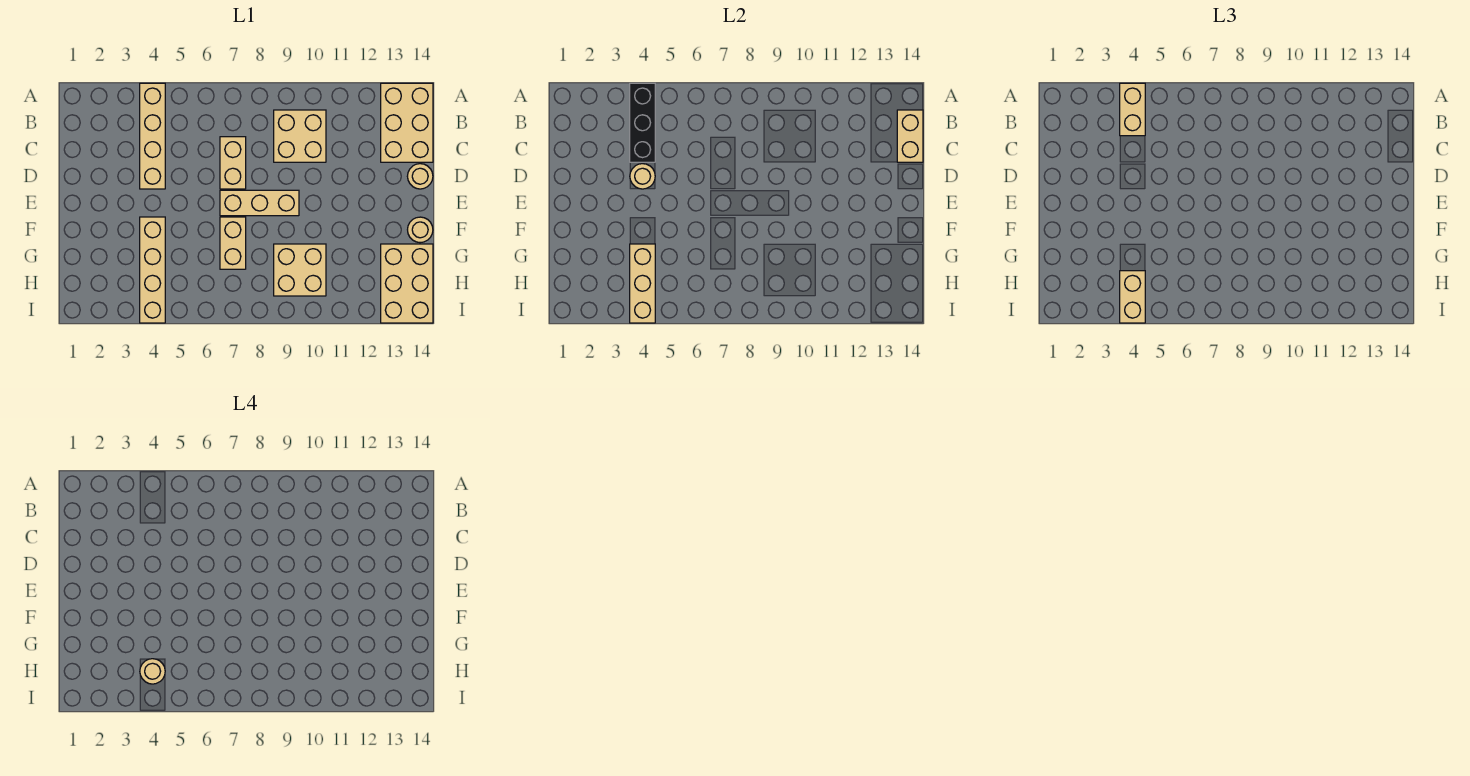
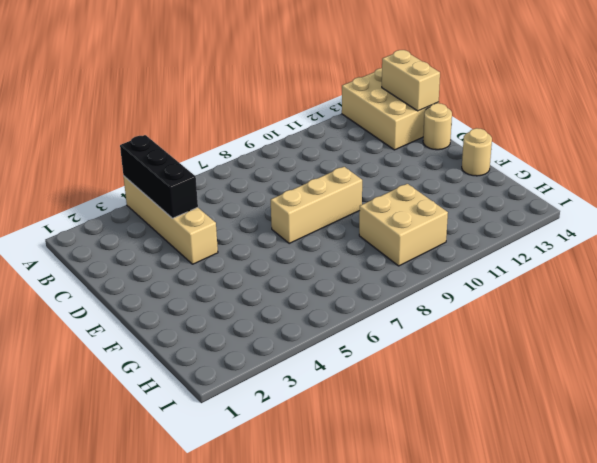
none -> tan 2x2 brick [274,110,326,162]
none -> tan 1x2 brick [220,137,246,189]
none -> tan 1x4 brick [140,217,165,323]

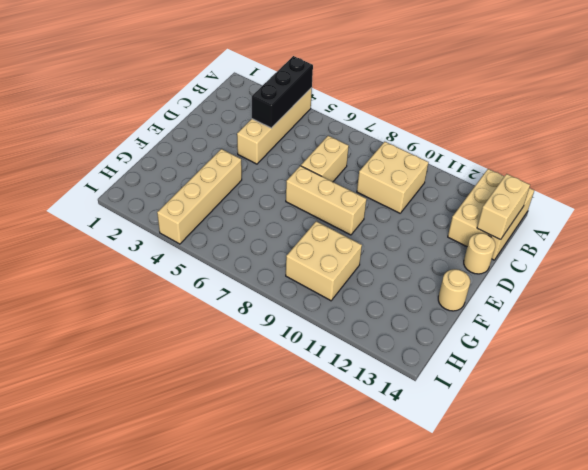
none -> tan 1x2 brick [220,217,246,269]
none -> tan 2x3 brick [381,244,433,323]
none -> tan 1x1 round brick [630,164,655,189]

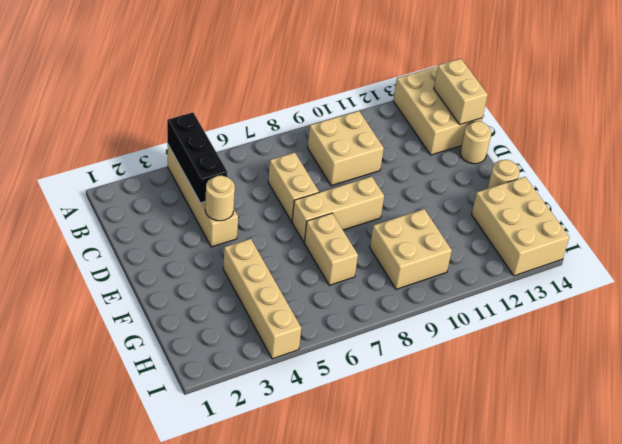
none -> tan 1x3 brick [630,244,655,323]
none -> tan 1x2 brick [1120,83,1145,136]
none -> tan 1x2 brick [1120,271,1145,323]

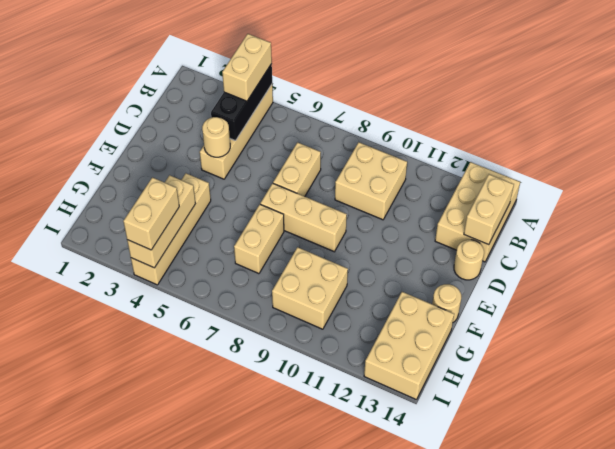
none -> tan 1x1 round brick [140,659,165,684]

